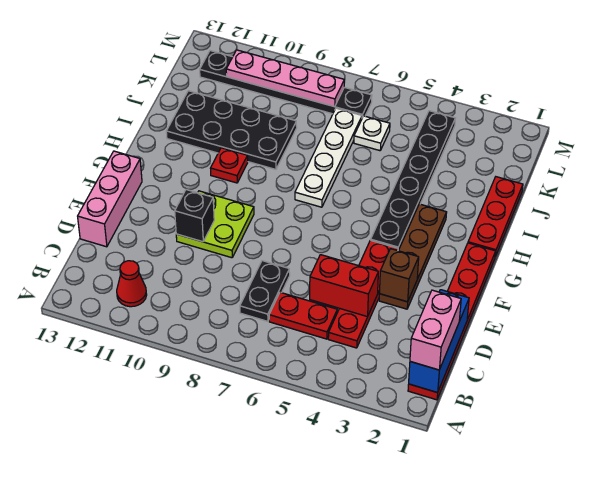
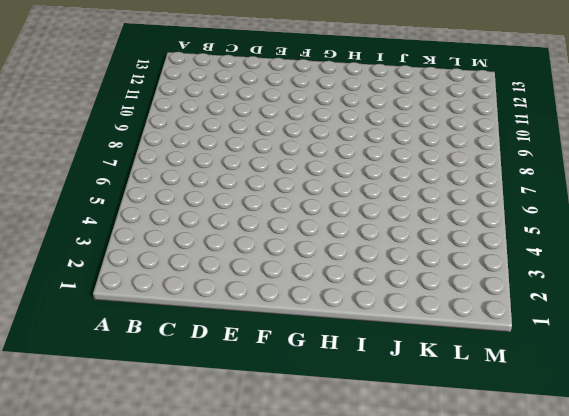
none -> red 1x6 plate [408,243,496,400]
none -> red 1x1 cone [117,261,147,307]
none -> red 1x4 plate [328,240,398,348]

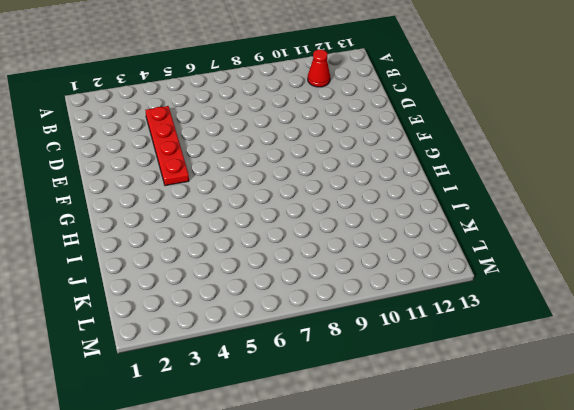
none -> red 1x6 plate [408,243,496,400]
none -> red 1x2 plate [269,292,337,339]
none -> black 1x2 plate [240,261,290,321]

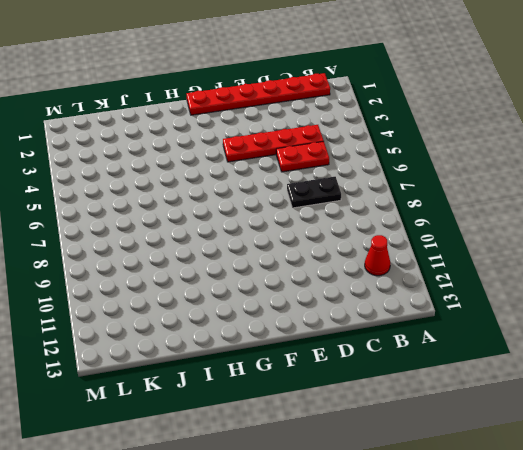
red 1x2 plate [276,141,329,172] -> red 1x2 plate turned to [269,292,337,339]
none -> pink 1x3 brick [78,151,142,247]
none -> brown 1x4 plate [379,204,447,309]
none -> lime 2x2 plate [176,191,254,258]

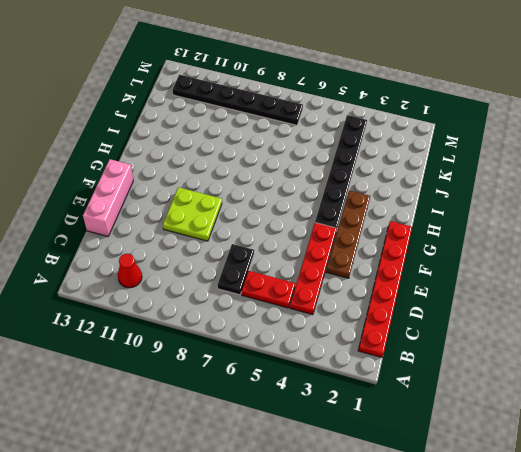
none -> red 1x3 plate [468,177,523,257]
none -> white 1x4 plate [295,108,362,207]
none -> red 1x1 plate [210,148,248,183]

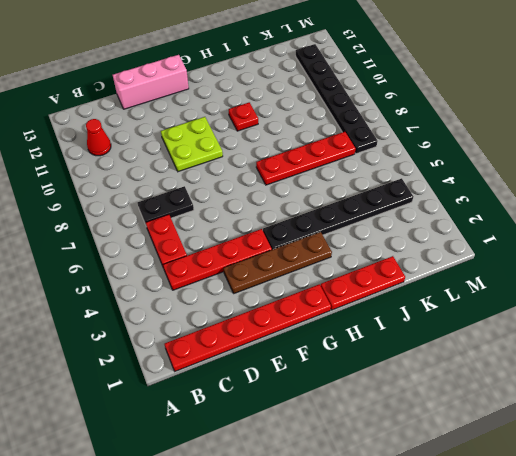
red 1x4 plate [256,132,356,185] -> white 1x4 plate [295,108,362,207]
none -> black 2x4 plate [166,91,297,169]
none -> white 1x1 plate [354,116,390,151]
none -> blue 1x3 brick [409,290,469,393]

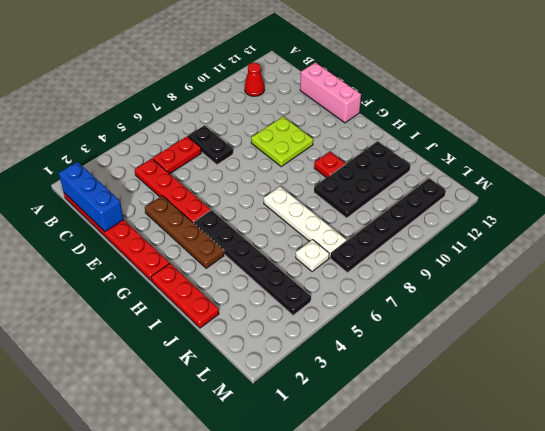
none -> red 1x2 brick [310,255,378,317]
none -> brown 1x1 brick [379,249,419,302]
none -> black 1x1 brick [175,190,214,242]

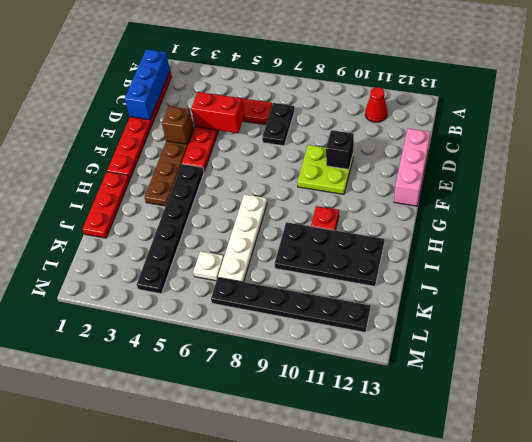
none -> pink 1x4 plate [226,50,344,107]
none -> pink 1x2 brick [410,290,461,370]

